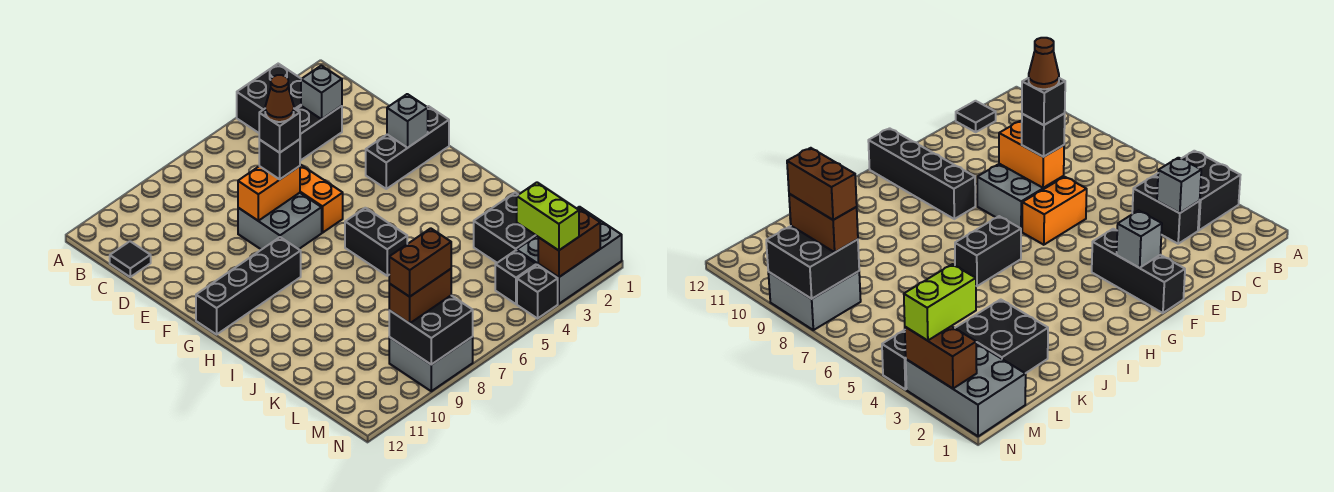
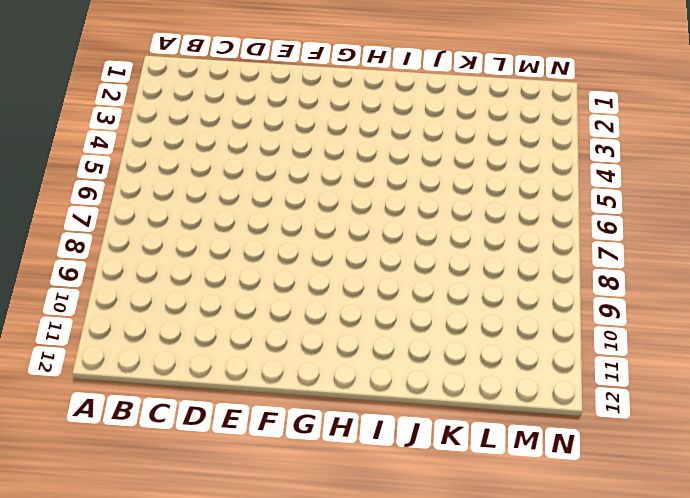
none -> black 2x2 brick [237,64,301,133]
none -> black 1x2 brick [296,106,342,160]
none -> black 1x1 tile [110,241,151,277]

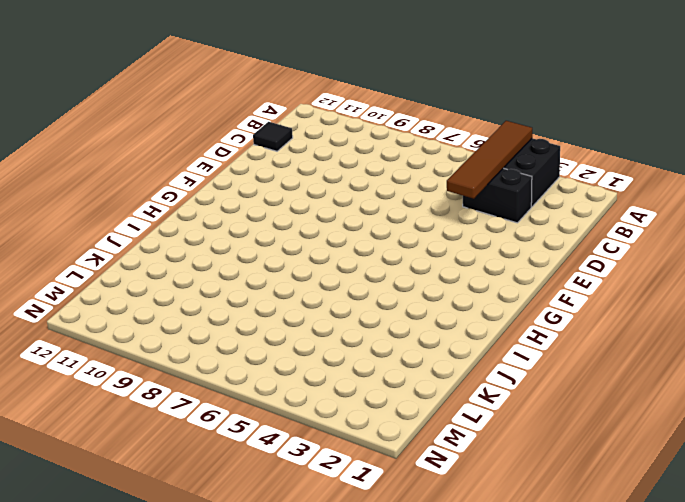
brown 1x4 tile [447,121,532,199] -> none
none -> orange 1x2 brick [300,165,343,233]
none -> grey 2x2 brick [238,193,322,250]
none -> black 1x3 brick [366,106,449,189]

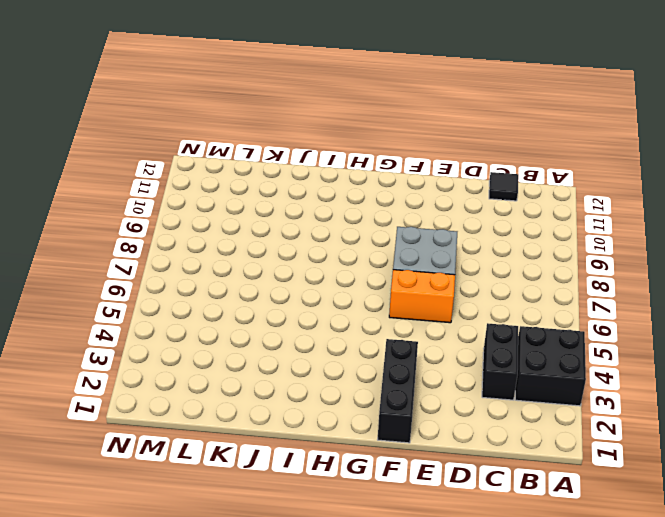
none -> black 1x4 brick [196,237,301,334]
none -> black 1x2 brick [345,208,407,276]
none -> black 2x2 brick [474,193,536,263]

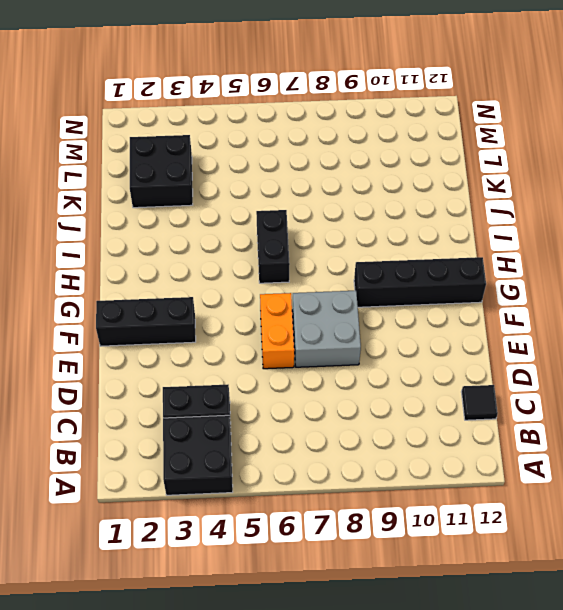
none -> grey 2x3 brick [517,207,622,304]
none -> black 1x1 brick [495,250,536,304]
none -> grey 2x2 brick [389,337,473,391]

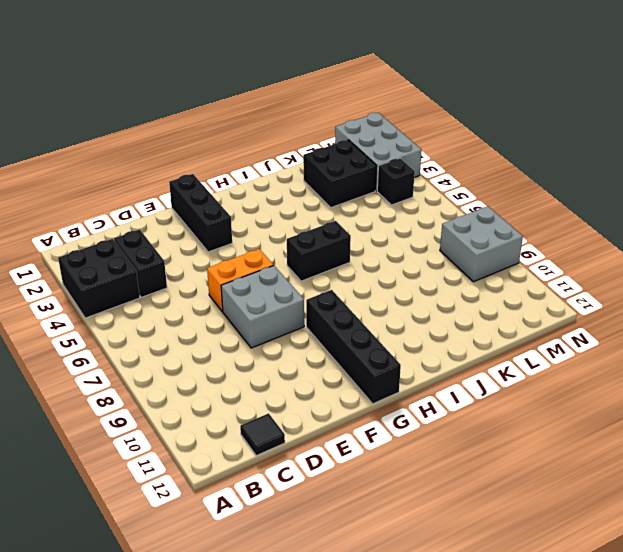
none -> black 1x1 brick [517,265,558,318]
none -> grey 1x1 brick [301,65,342,119]
none -> orange 1x2 brick [238,166,300,221]

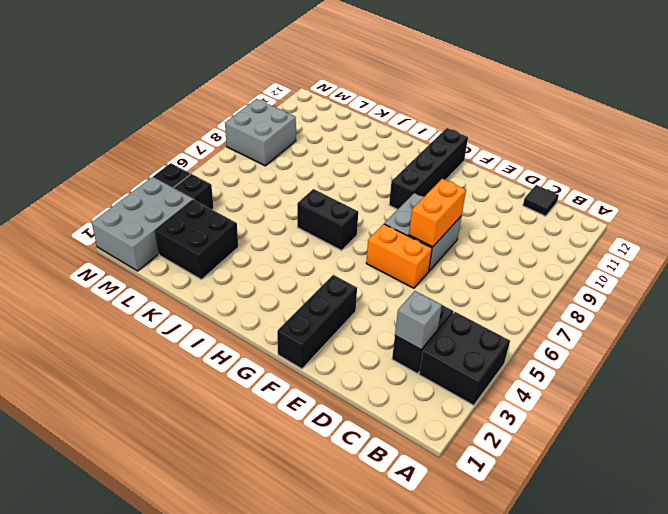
none -> grey 1x1 brick [387,94,428,148]
none -> black 2x2 brick [389,296,473,365]
none -> brown 1x2 brick [538,209,600,277]

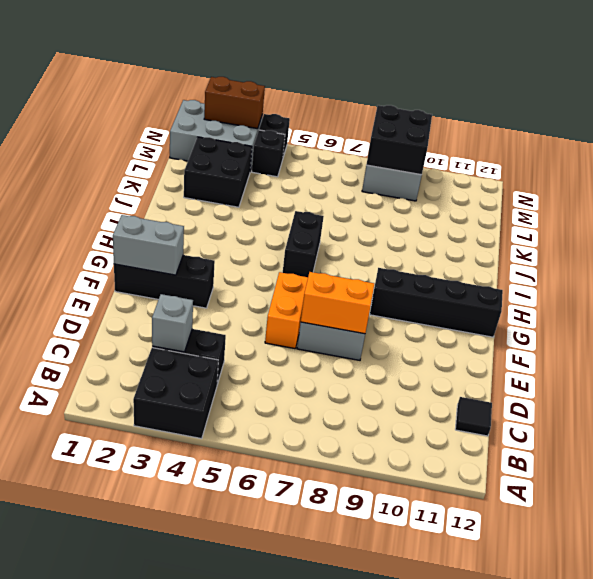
grey 1x2 brick [113,215,184,275] -> grey 1x1 brick [387,94,428,148]
none -> black 1x1 brick [259,139,300,179]
none -> lime 1x2 brick [517,182,579,250]
none -> brown 1x2 brick [389,269,451,323]

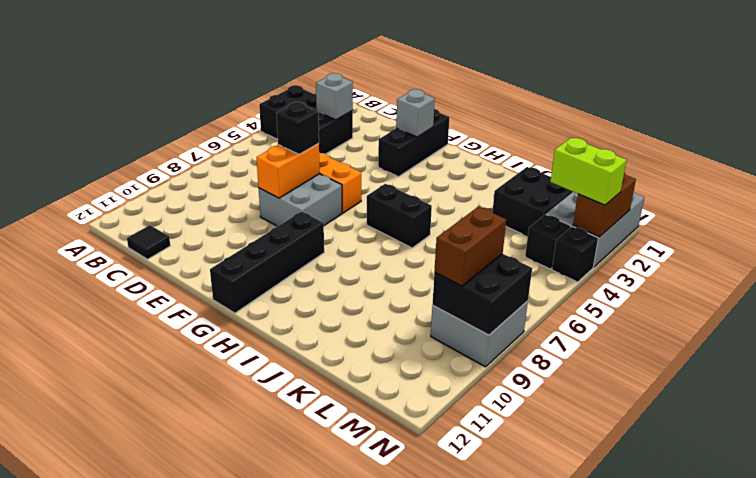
none -> black 1x1 brick [259,109,300,153]
none -> brown 1x2 brick [389,228,451,297]
none -> brown 1x1 cone [265,75,294,122]

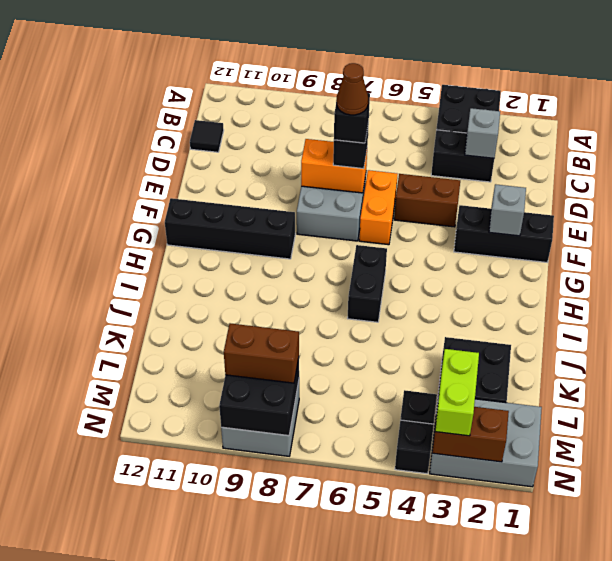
brown 1x2 brick [394,174,460,227] -> brown 1x2 brick moved to [389,228,451,297]

